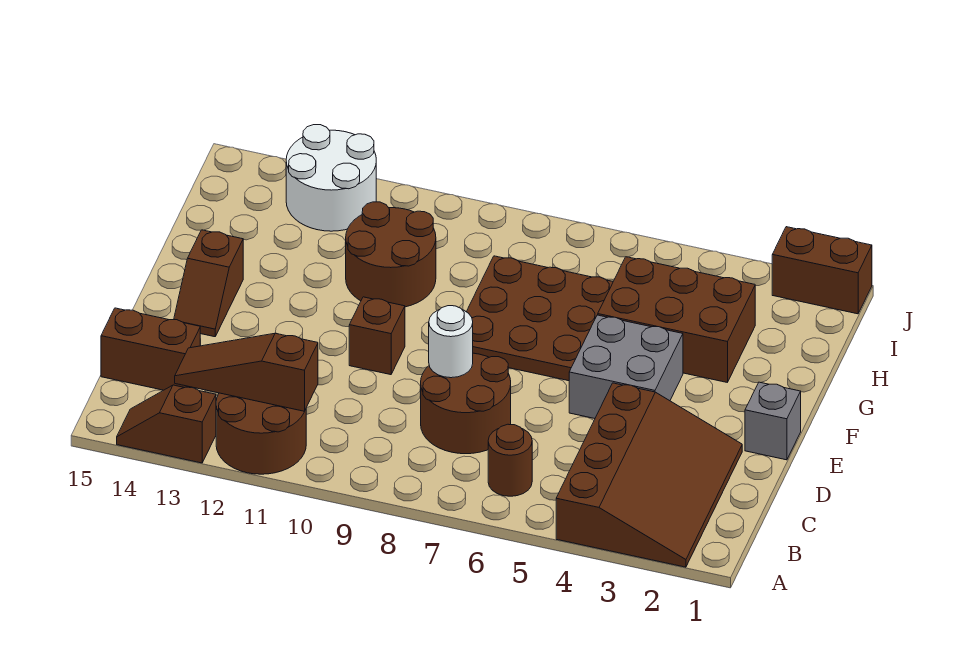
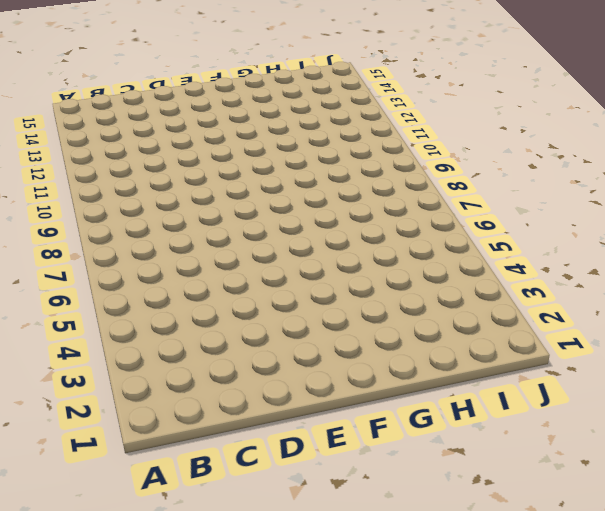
none -> brown 3x4 slope [556,383,742,567]
none -> brown 2x2 round brick [216,393,306,474]
none -> brown 1x2 slope [117,385,216,463]

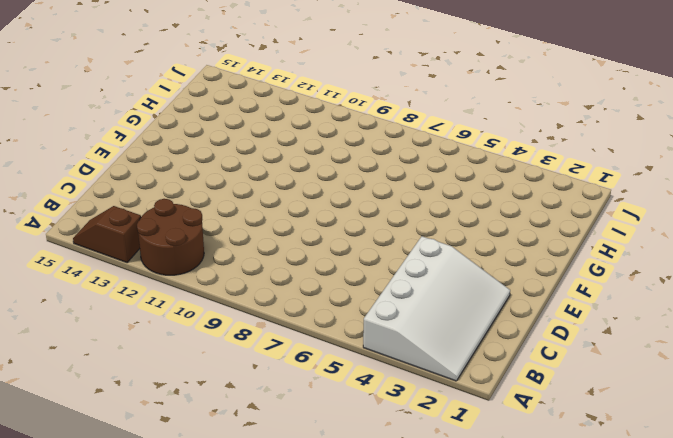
white 3x4 slope [363,236,510,381] -> brown 3x4 slope [556,383,742,567]
none -> brown 1x1 round brick [488,424,532,496]
none -> brown 2x2 round brick [421,353,511,454]
none -> brown 1x2 brick [101,308,200,390]

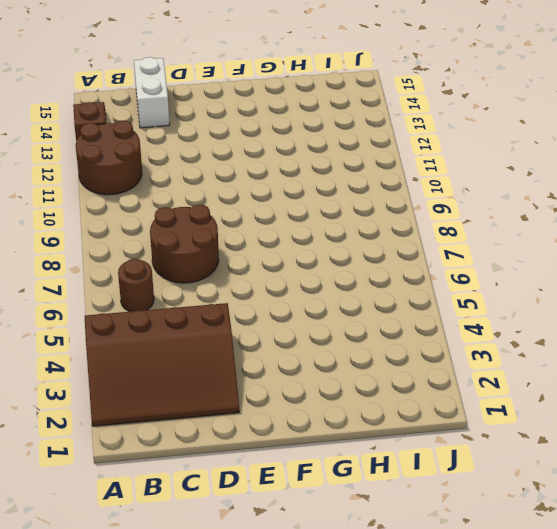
white 1x2 brick [134,57,170,128] -> brown 1x2 brick [101,308,200,390]
none -> grey 1x1 brick [745,382,801,460]
none -> grey 2x2 brick [569,315,683,419]
none -> brown 1x1 brick [349,297,405,375]

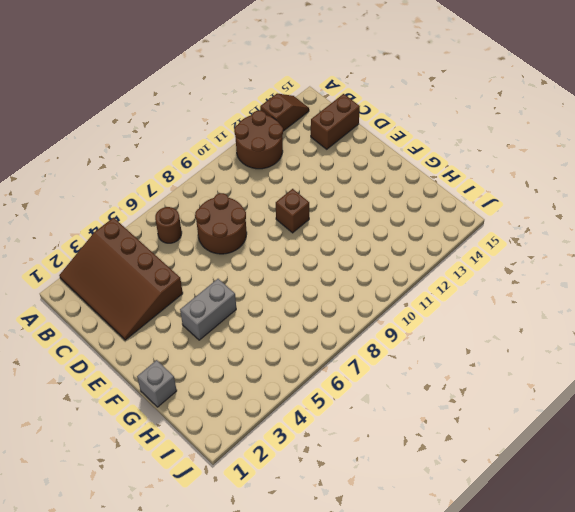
grey 1x2 brick [180,279,236,340] -> grey 2x2 brick [569,315,683,419]
grey 1x1 brick [137,360,177,407] -> grey 1x1 brick moved to [745,382,801,460]
none -> brown 1x2 slope [174,230,243,337]
none -> brown 3x3 plate [467,256,613,381]
none -> brown 2x3 brick [598,257,755,382]

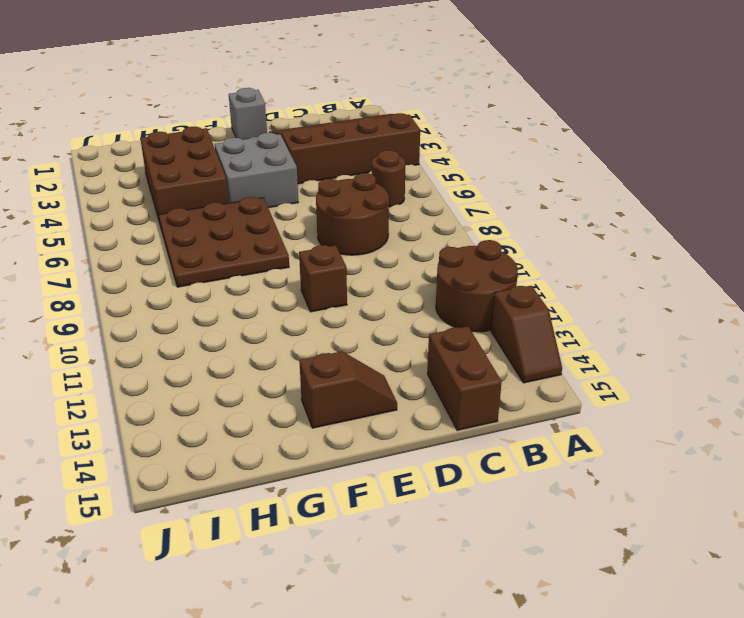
none -> brown 2x2 round brick [346,202,436,307]
none -> white 2x2 round brick [286,125,376,231]
none -> brown 1x2 brick [772,227,872,314]

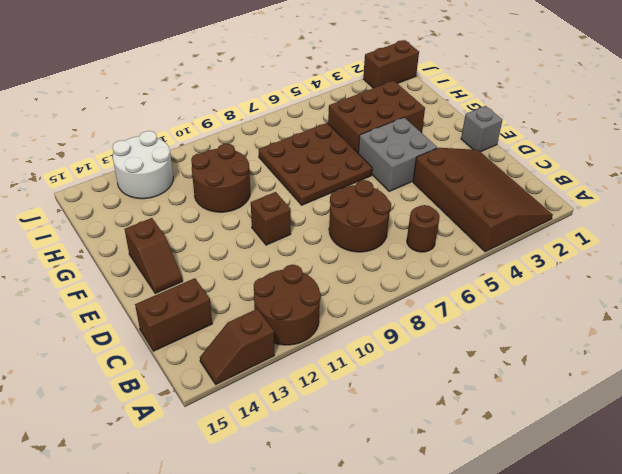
none -> brown 1x3 slope [175,333,318,411]
none -> white 1x1 round brick [429,306,473,378]

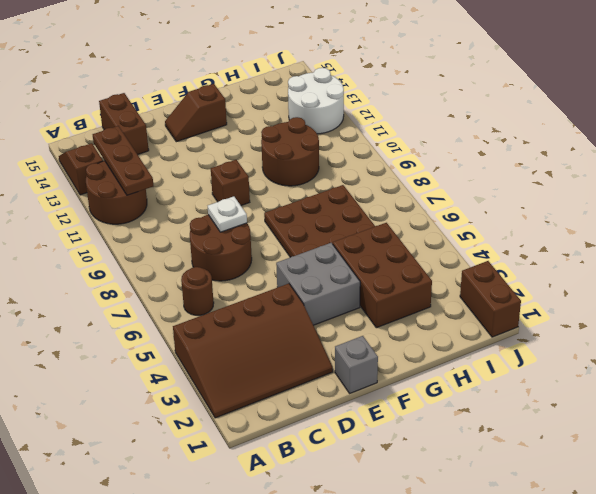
brown 1x3 plate [93,126,153,195] -> brown 1x3 slope [175,333,318,411]
white 1x1 plate [208,196,247,232] -> white 1x1 round brick [429,306,473,378]

